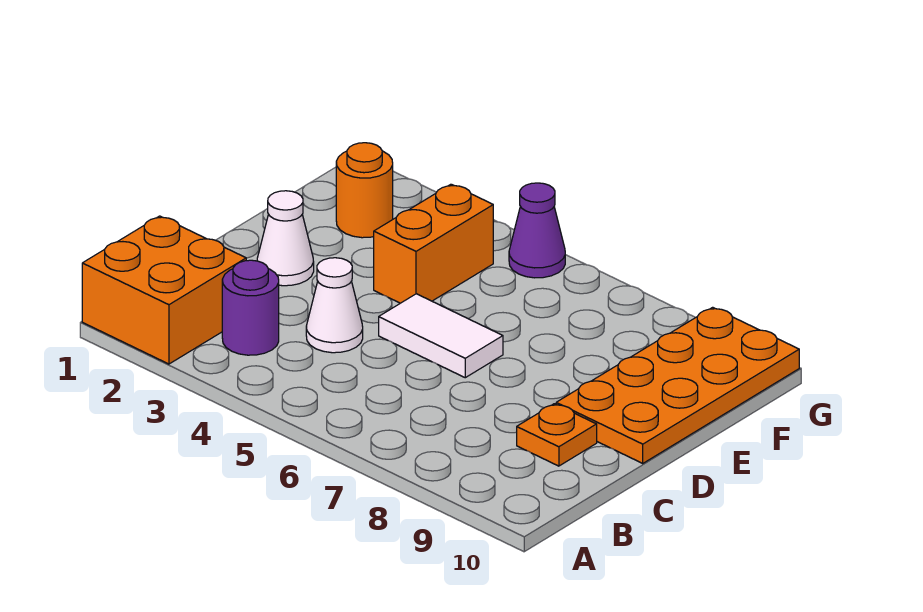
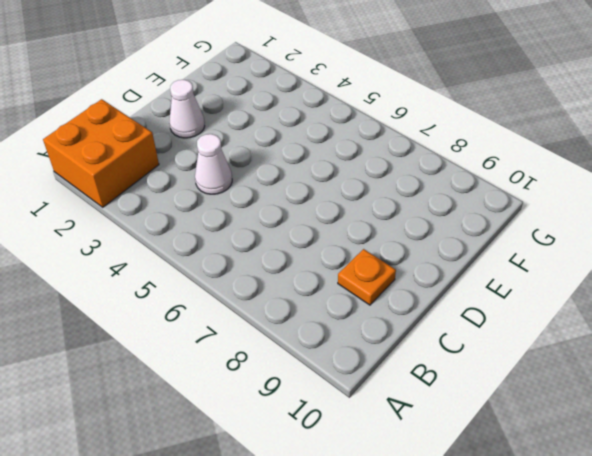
none -> purple 1x1 round brick [222,260,279,355]
none -> white 1x2 tile [379,294,503,378]

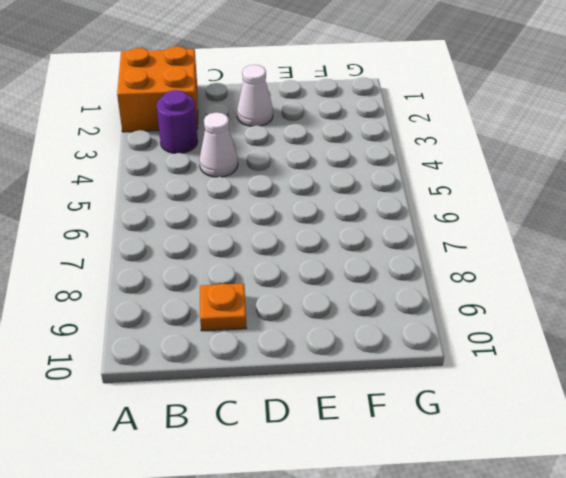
none -> white 1x2 tile [379,294,503,378]
none -> orange 2x4 plate [556,307,799,463]

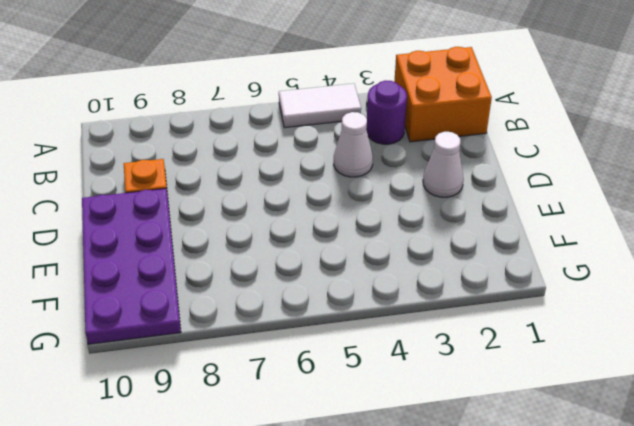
white 1x2 tile [279,83,361,128] -> white 1x2 tile moved to [379,294,503,378]
purple 2x4 plate [82,188,181,344] -> orange 2x4 plate [556,307,799,463]
none -> orange 1x2 brick [374,184,493,303]
none -> orange 1x1 round brick [336,143,393,238]

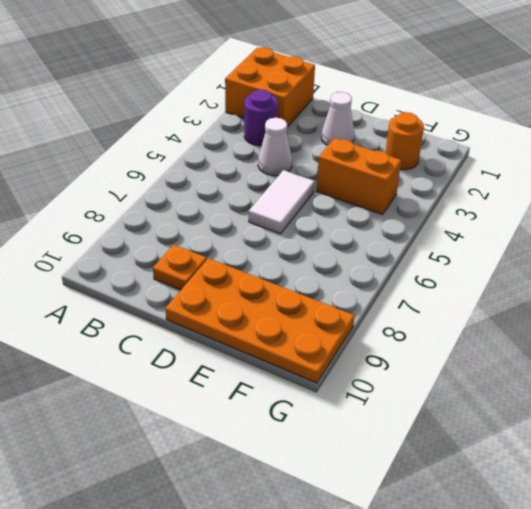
none -> purple 1x1 cone [509,183,565,278]

